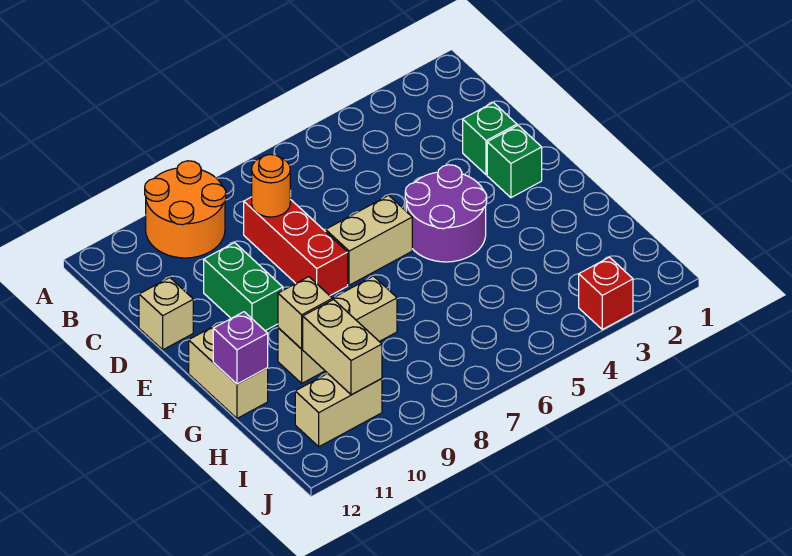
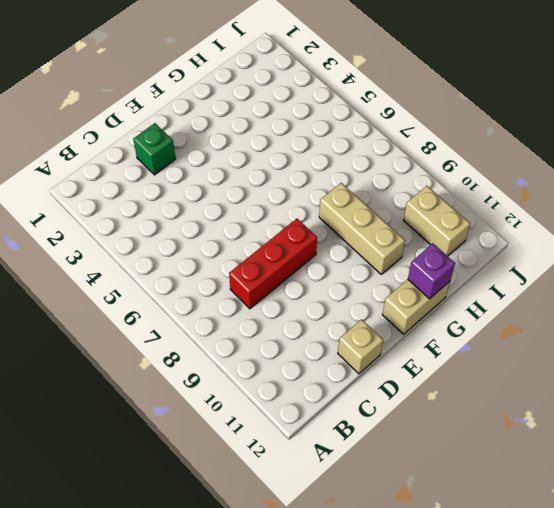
none -> orange 2x2 round brick [145,161,226,258]
none -> green 1x2 brick [204,243,283,331]
none -> green 1x1 brick [487,126,542,198]

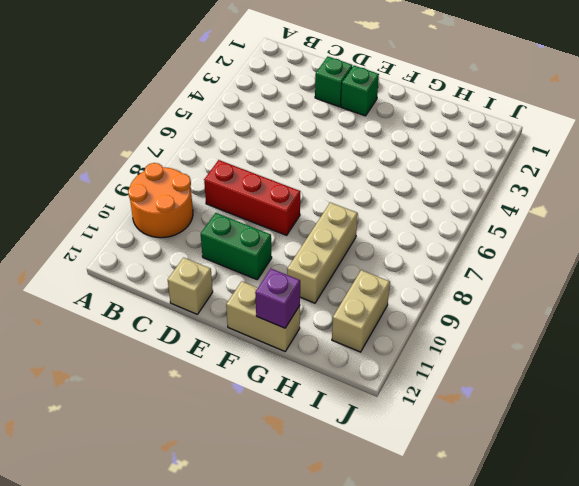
none -> purple 2x2 round brick [405,165,487,262]
none -> tan 1x2 brick [326,195,412,285]
none -> red 1x1 brick [579,257,633,329]

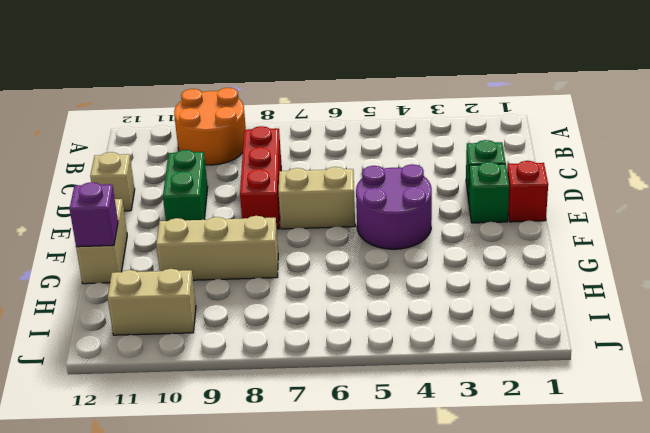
red 1x1 brick [507,161,548,222] -> red 1x1 brick moved to [579,257,633,329]
none -> orange 1x1 round brick [252,155,290,217]
none -> tan 1x1 brick [278,277,332,349]
none -> tan 1x2 brick [303,300,382,395]

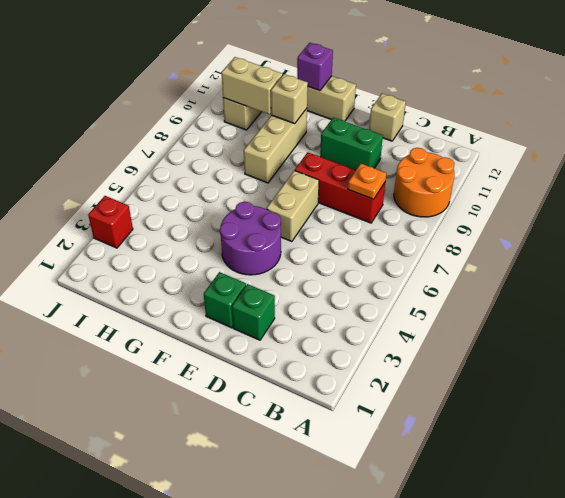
orange 1x1 plate [348,164,386,199] -> orange 1x1 round brick [252,155,290,217]

